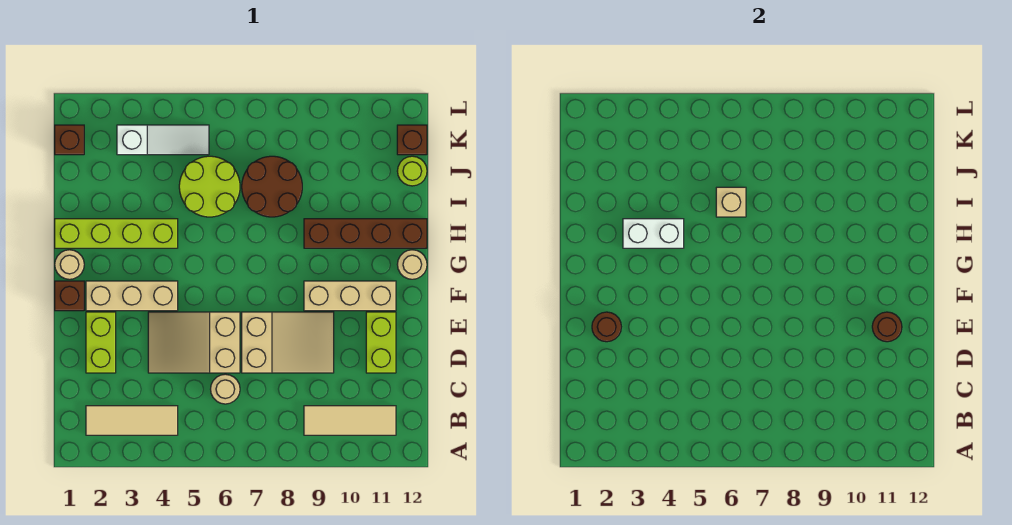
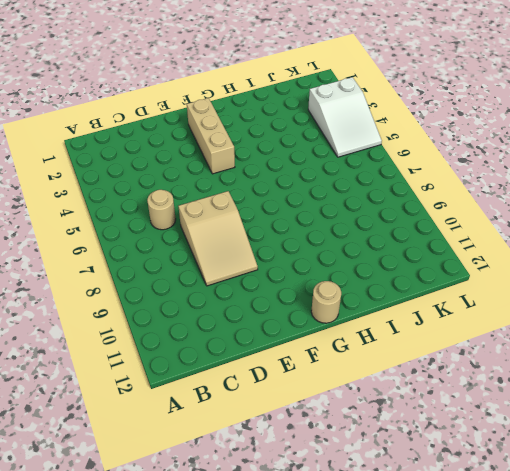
white 2x3 slope [308,77,382,157] -> white 1x3 slope [117,125,209,155]
none -> tan 1x3 tile [86,406,178,435]
none -> tan 1x3 tile [304,406,396,435]
none -> lime 1x2 brick [86,312,116,373]

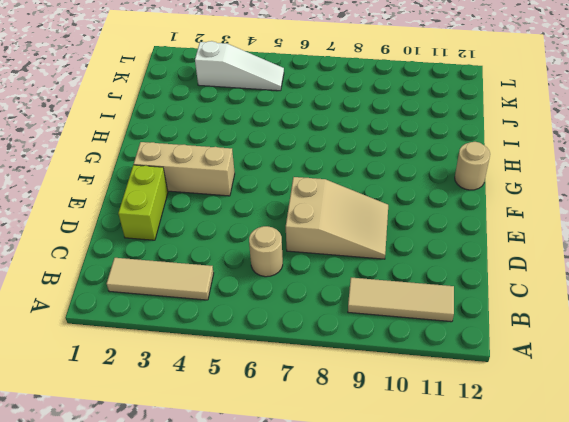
none -> tan 2x3 slope [148,312,240,373]
none -> lime 1x2 brick [366,312,396,373]
none -> brown 1x1 brick [55,281,84,311]

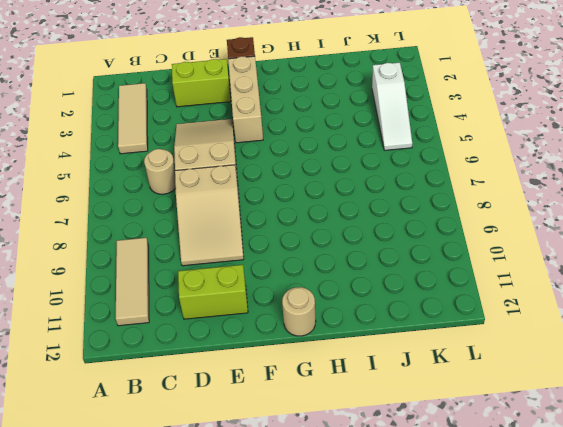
none -> tan 1x3 brick [304,281,396,311]
none -> tan 1x1 round brick [55,250,84,279]
none -> lime 1x4 brick [55,219,178,248]

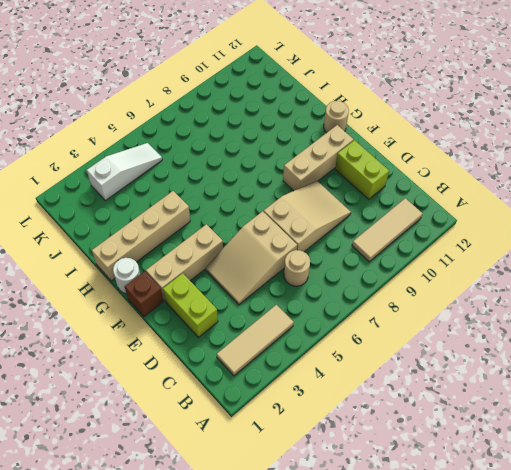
white 1x1 round brick [113,258,140,294] -> tan 1x1 round brick [55,250,84,279]
tan 1x4 brick [92,191,190,281] -> lime 1x4 brick [55,219,178,248]
none -> brown 1x4 brick [304,219,427,248]
none -> lime 2x2 round brick [179,156,240,217]
none -> brown 2x2 round brick [242,156,302,217]

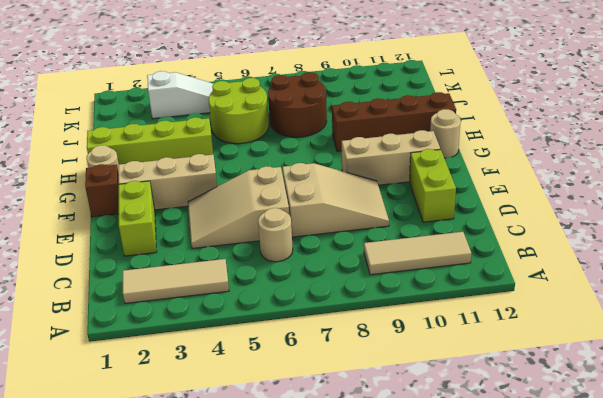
none -> lime 1x1 round brick [397,156,427,186]
none -> brown 1x1 brick [55,125,84,155]
none -> brown 1x1 brick [397,125,427,155]

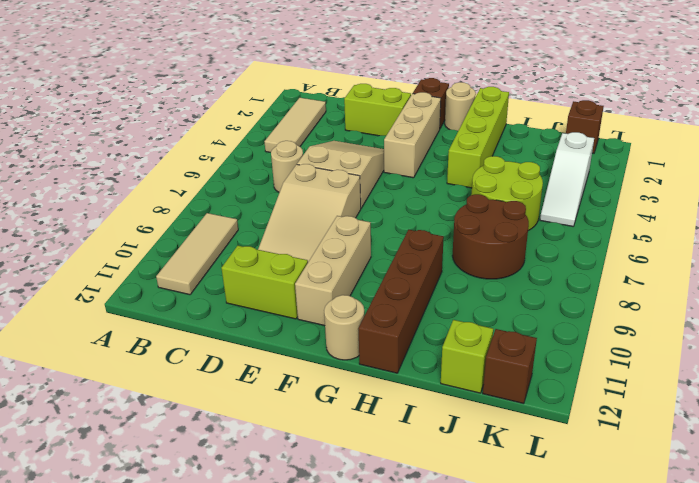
lime 1x1 brick [441,320,493,393] -> lime 1x1 round brick [397,156,427,186]
none -> brown 1x1 round brick [592,312,621,342]
none -> brown 1x1 round brick [872,312,902,342]
none -> white 1x2 brick [623,219,684,248]

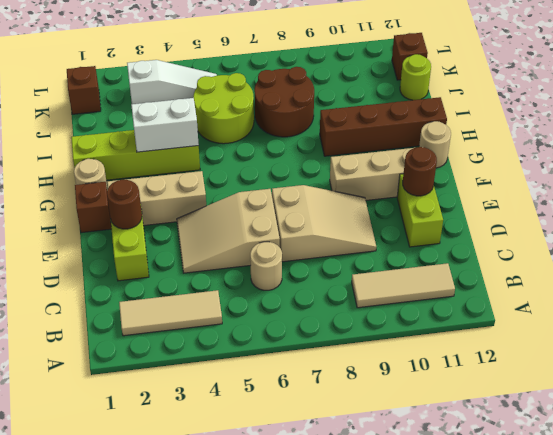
none -> tan 1x1 brick [716,187,746,217]

